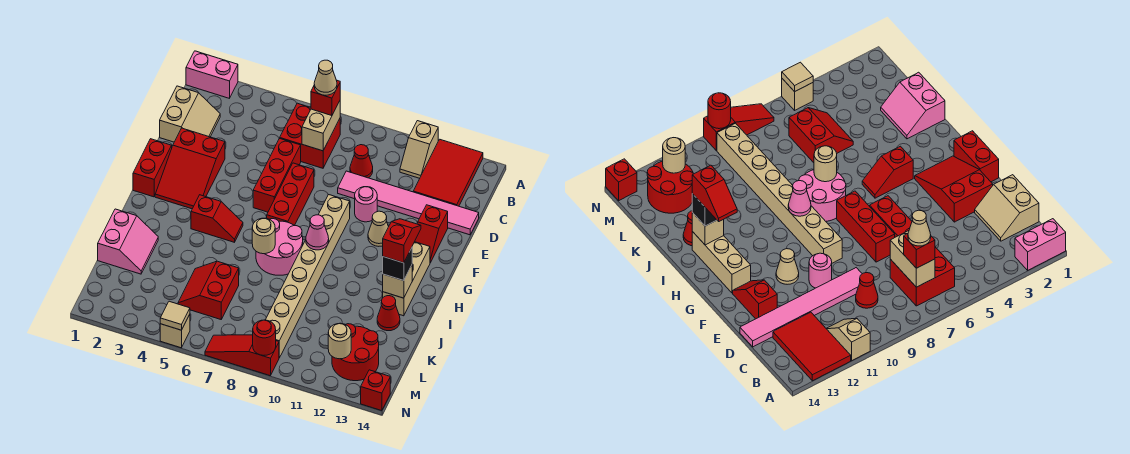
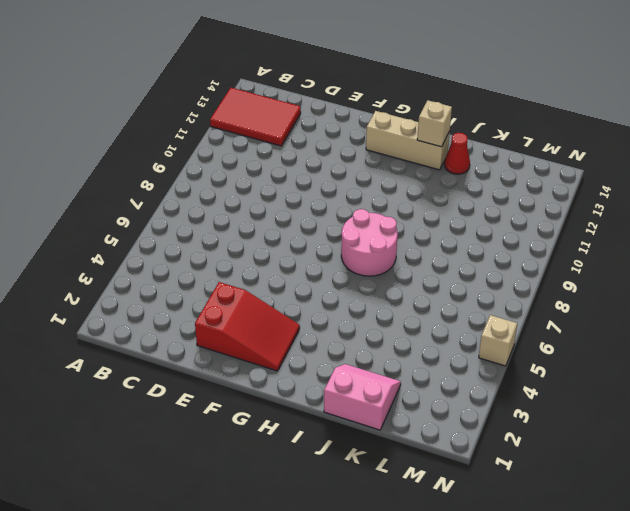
none -> pink 1x2 brick [186,51,238,98]
none -> tan 1x2 slope [400,121,438,178]
none -> red 2x2 brick [280,103,340,168]
none -> tan 2x2 slope [160,86,220,142]

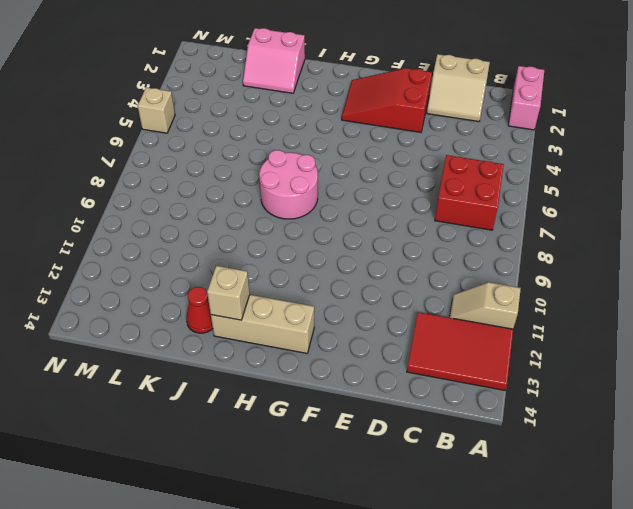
none -> red 1x1 cone [350,145,373,178]
none -> red 1x3 brick [253,138,301,212]
none -> pink 1x6 tile [338,171,479,235]
none -> red 1x3 brick [267,163,314,226]

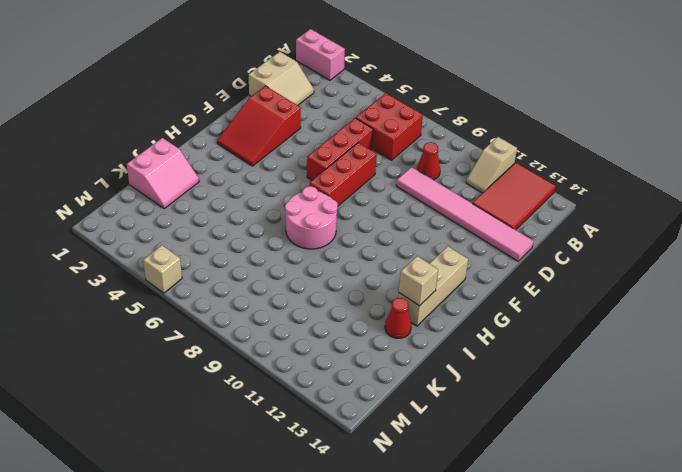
none -> pink 1x1 round brick [355,187,377,222]
none -> red 1x2 slope [415,205,448,263]
none -> red 1x2 brick [133,139,172,197]
none -> tan 1x8 brick [266,195,350,358]

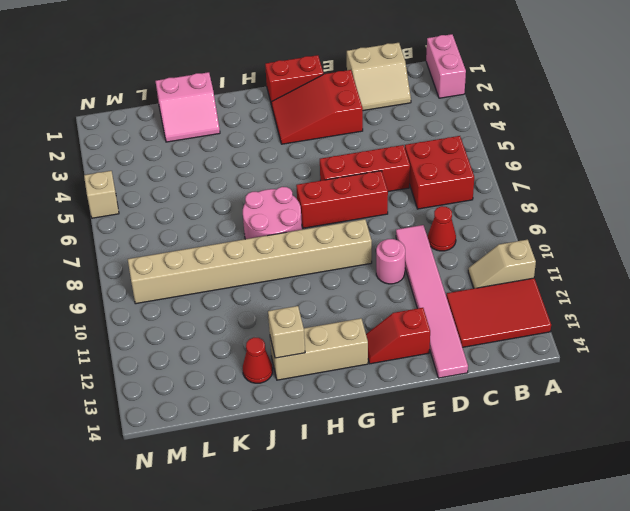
none -> tan 1x1 cone [368,211,389,246]
none -> red 1x2 slope [191,195,243,242]
none -> red 2x2 slope [178,261,239,319]
none -> red 2x2 round brick [332,324,379,381]

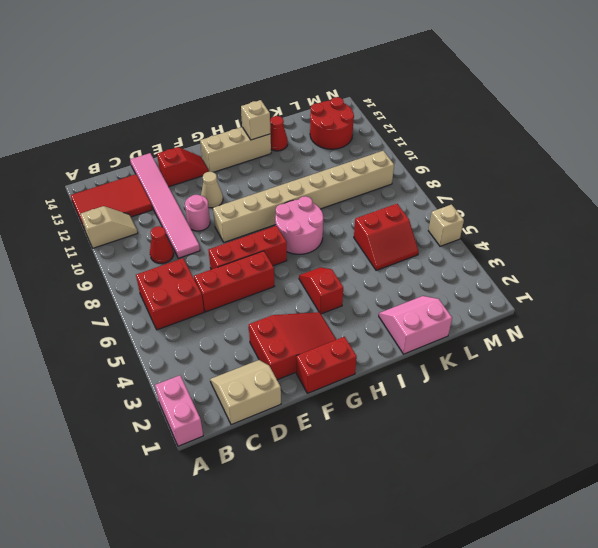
none -> red 1x3 slope [205,335,279,376]
none -> red 1x1 brick [361,370,390,411]
none -> tan 1x2 brick [302,101,340,151]
none -> pink 1x1 cone [306,215,329,250]

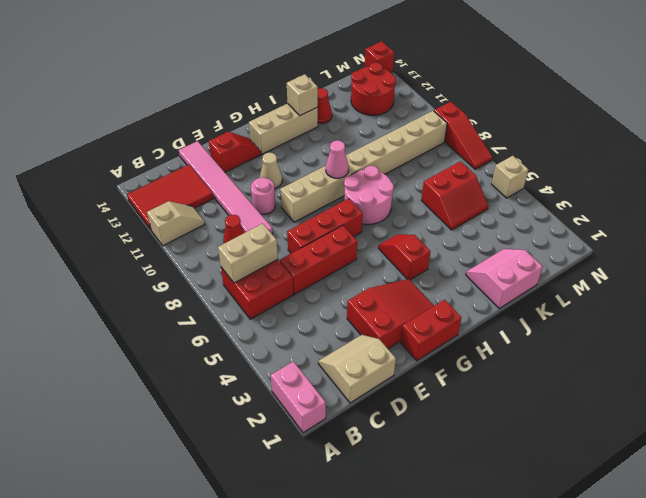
none -> tan 1x1 round brick [252,218,275,254]
none -> tan 1x1 round brick [328,323,351,359]
none -> tan 1x1 tile [160,301,190,330]
none -> red 1x1 round brick [253,320,276,355]

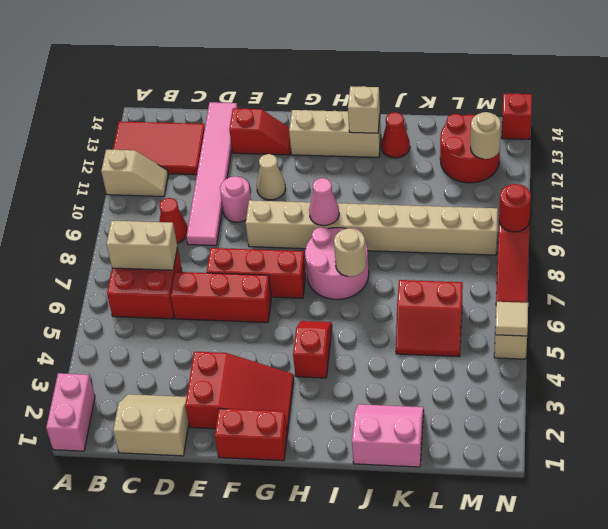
none -> red 1x1 brick [311,81,340,116]
none -> black 1x1 brick [383,248,412,281]
none -> tan 1x1 cone [314,60,337,95]
none -> red 1x2 slope [383,219,421,263]

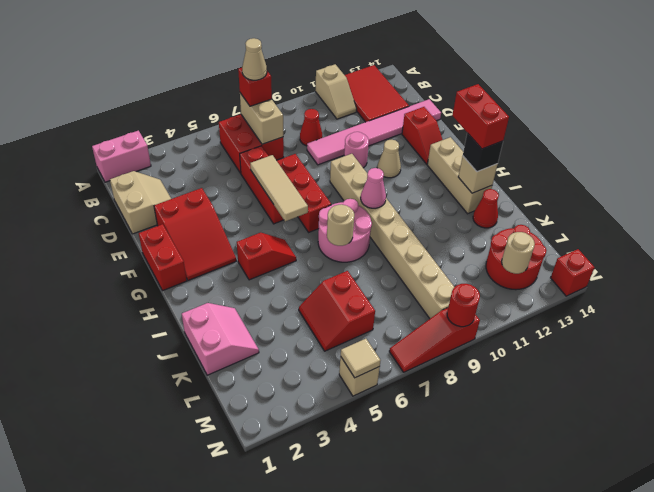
tan 1x3 tile [250,155,308,221] -> none
red 1x2 brick [452,84,509,149] -> red 1x2 slope [383,219,421,263]

